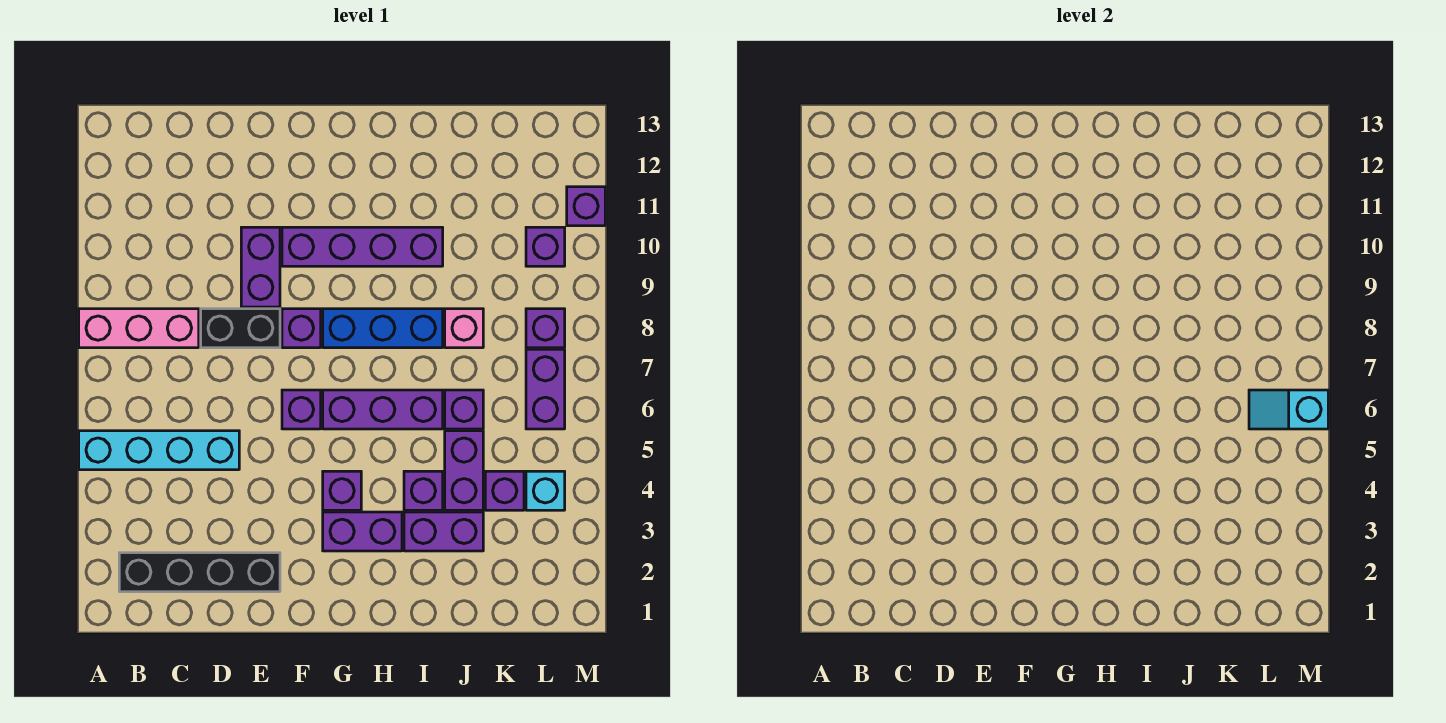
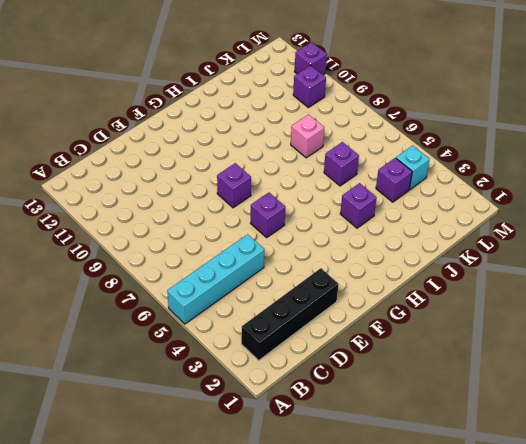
none -> pink 1x3 brick [79,309,199,348]
none -> black 1x2 brick [201,309,280,348]
none -> purple 1x2 brick [241,227,280,307]

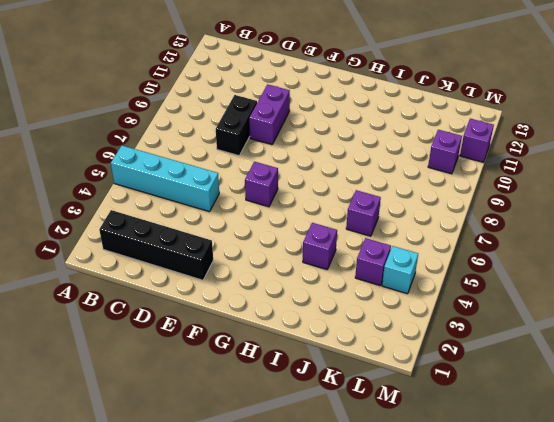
black 1x2 brick [216,95,257,156] -> black 1x2 brick turned to [201,309,280,348]
none -> pink 1x3 brick [79,309,199,348]
none -> purple 1x1 brick [282,309,321,348]
none -> purple 1x4 brick [282,227,443,266]

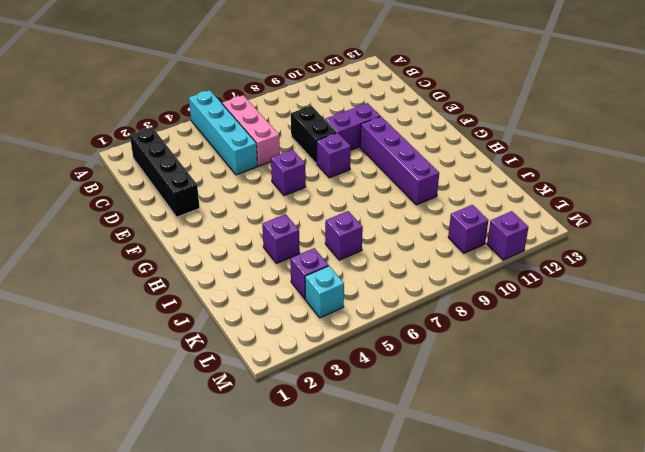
pink 1x3 brick [222,95,280,166] -> pink 1x3 brick moved to [79,309,199,348]
none -> purple 1x2 brick [323,512,402,551]
none -> purple 1x1 brick [323,471,361,510]
none -> purple 1x3 brick [323,390,443,429]

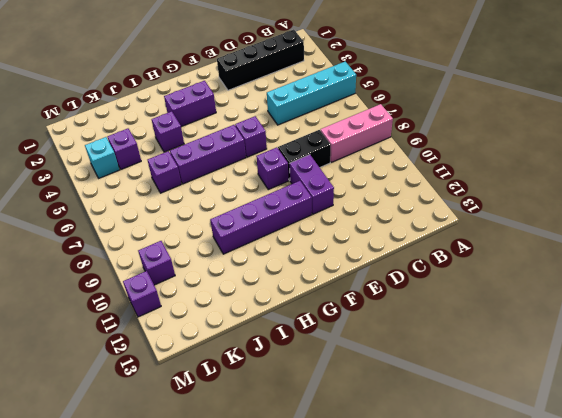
none -> purple 1x1 brick [323,471,361,510]
none -> blue 1x3 brick [323,309,443,348]
none -> purple 1x2 brick [404,512,483,551]

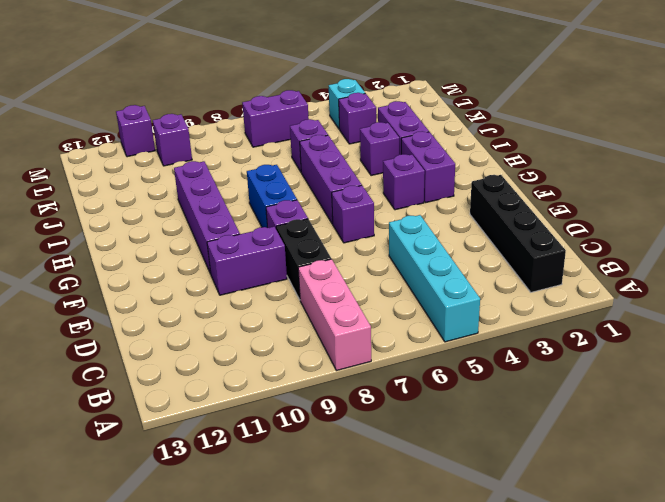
blue 1x2 brick [247,165,297,227] -> blue 1x3 brick [323,309,443,348]
none -> purple 1x2 brick [445,431,483,510]
none -> pink 1x1 brick [445,309,483,348]
none -> purple 1x1 brick [526,309,565,348]

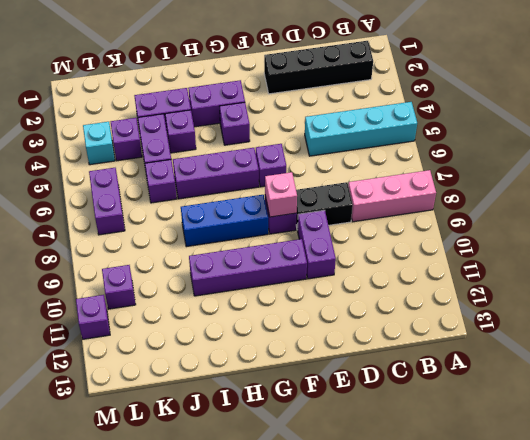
pink 1x1 brick [265,172,297,217] -> pink 1x1 brick moved to [445,309,483,348]
none -> purple 1x1 brick [526,309,565,348]
none -> cyan 1x2 slope [1249,390,1328,429]

